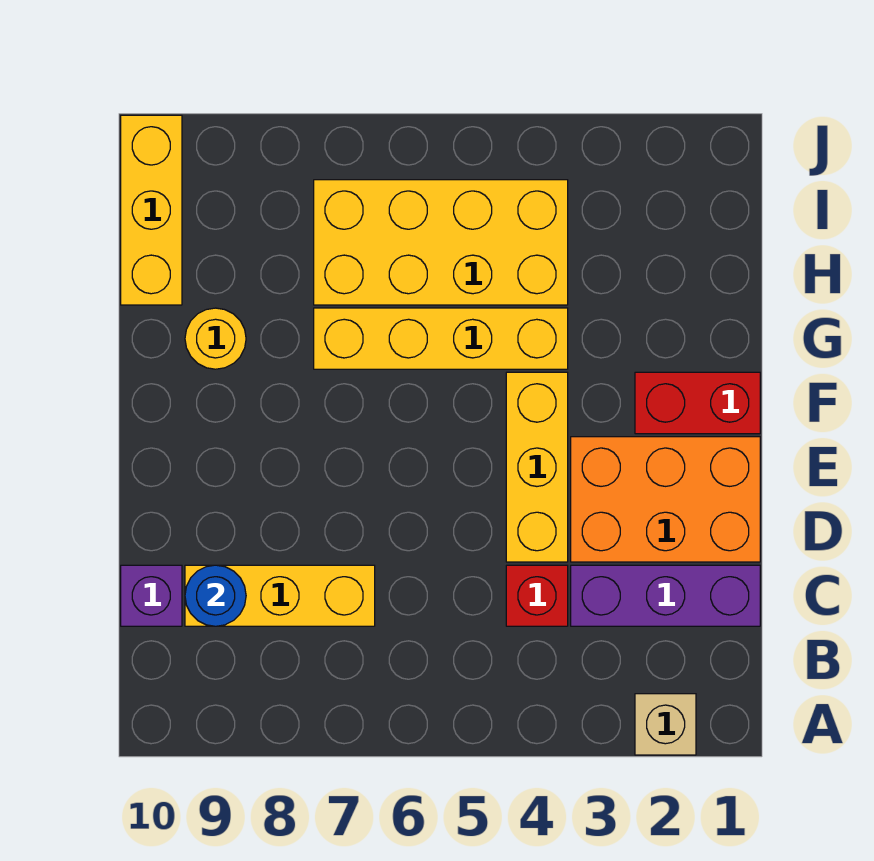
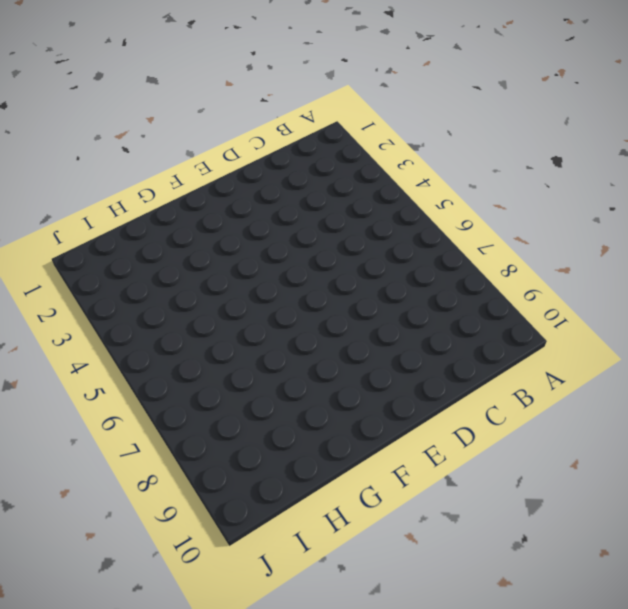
none -> tan 1x1 brick [635,694,696,755]
none -> purple 1x3 brick [571,565,760,626]
none -> red 1x1 brick [506,565,568,626]

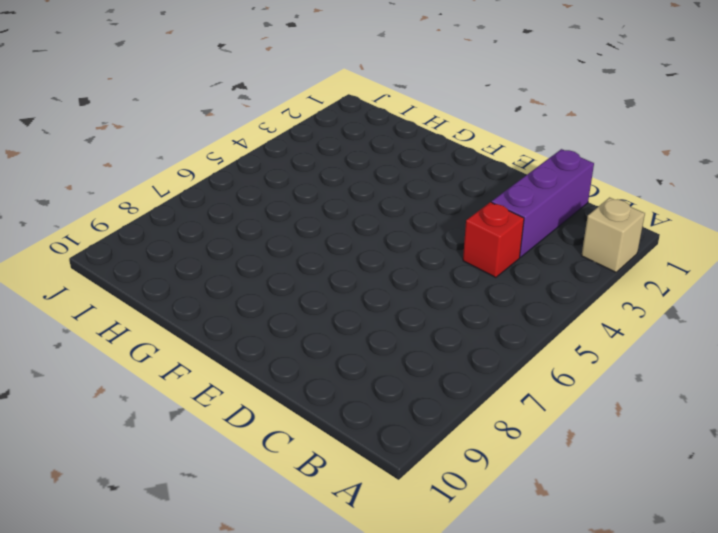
none -> yellow 1x3 brick [185,565,375,626]
none -> purple 1x1 brick [121,565,182,626]
none -> orange 2x3 brick [571,437,760,562]

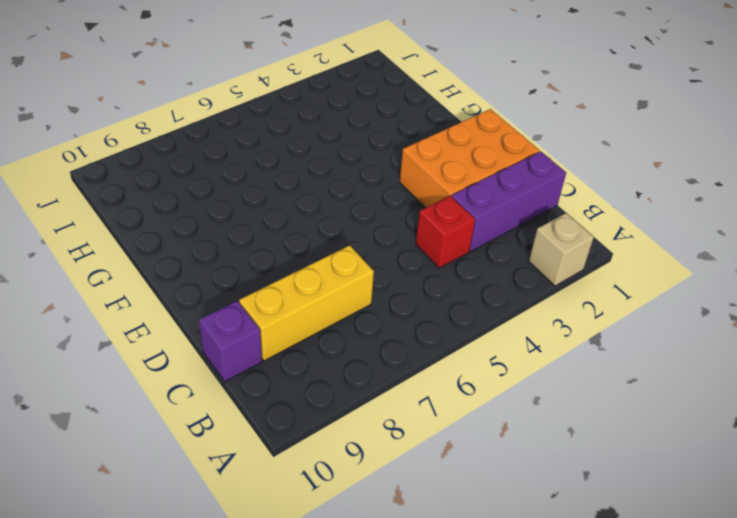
none -> yellow 1x3 brick [506,372,568,562]
none -> red 1x2 brick [635,372,760,434]
none -> yellow 1x4 brick [314,308,568,369]

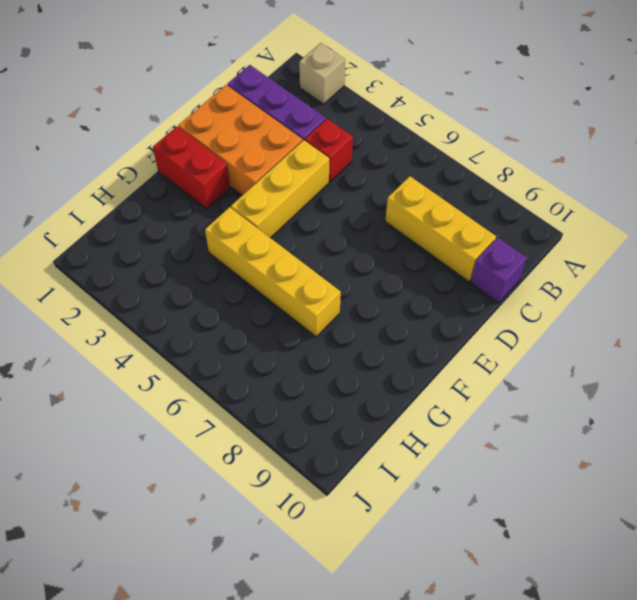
none -> yellow 1x1 round brick [185,308,246,369]
none -> yellow 2x4 brick [314,180,568,305]
none -> yellow 1x3 brick [121,115,182,305]

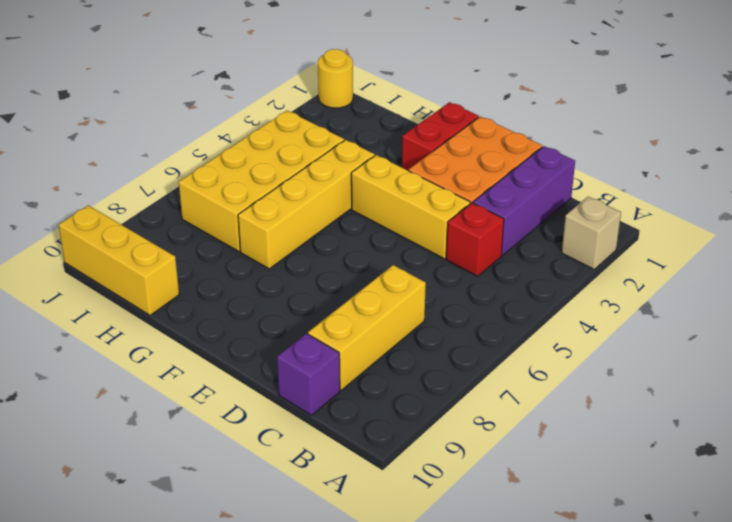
yellow 1x1 round brick [318,49,353,108] -> yellow 1x1 round brick moved to [185,308,246,369]
none -> blue 1x1 round brick [185,565,246,626]

